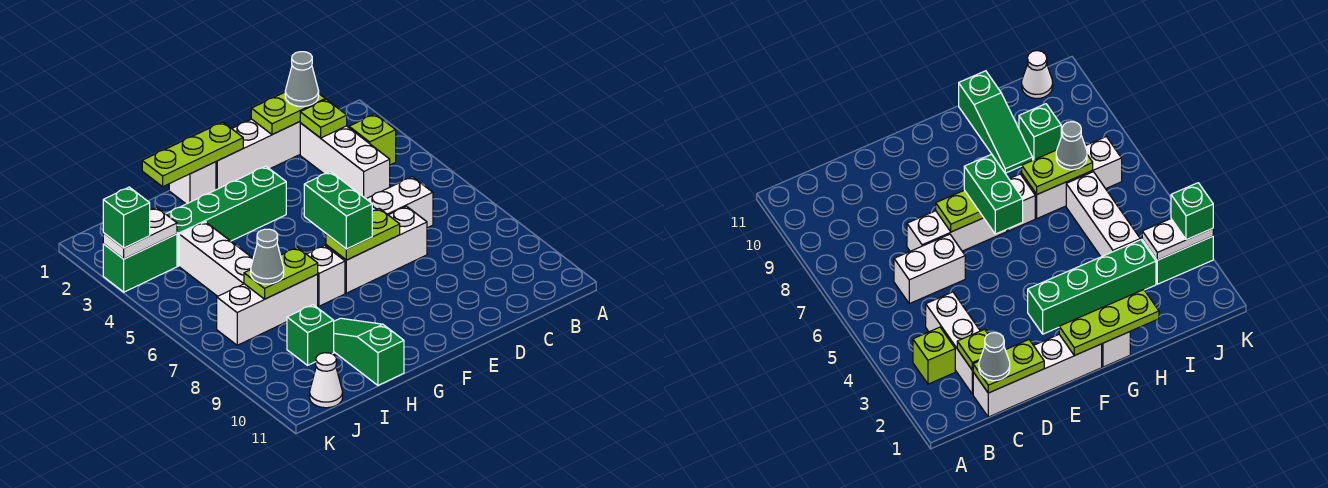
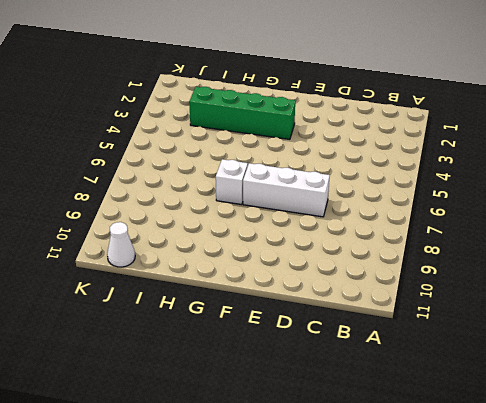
none -> lime 1x1 brick [349,114,396,165]
none -> white 1x4 brick [216,119,300,190]
none -> white 1x3 brick [300,123,390,199]

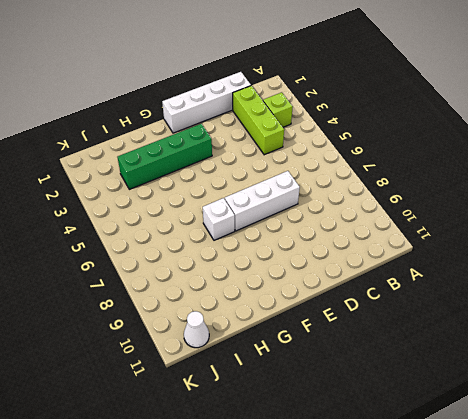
lime 1x3 brick [233,86,284,155] -> white 1x3 brick [300,123,390,199]
none -> white 1x2 brick [367,177,433,228]
none -> white 1x1 brick [169,162,216,204]
none -> white 1x3 brick [217,274,318,345]

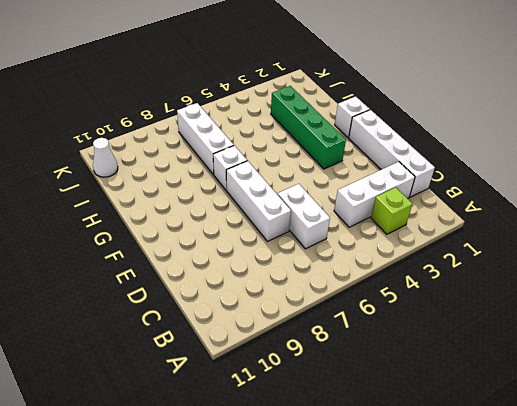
none -> green 1x3 slope [334,318,404,385]
none -> white 1x3 brick [179,222,253,296]
none -> green 1x1 brick [287,305,334,365]

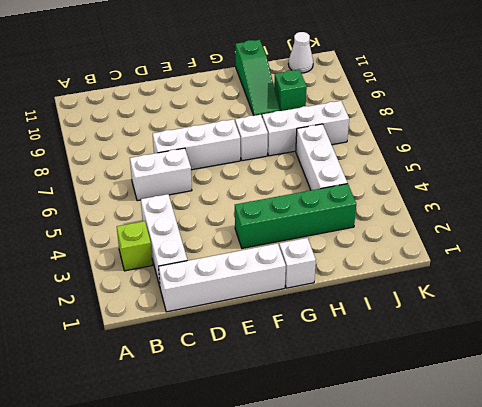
none -> green 1x2 brick [103,234,177,292]
none -> lime 1x2 plate [251,92,325,135]
none -> lime 1x1 plate [300,99,347,138]

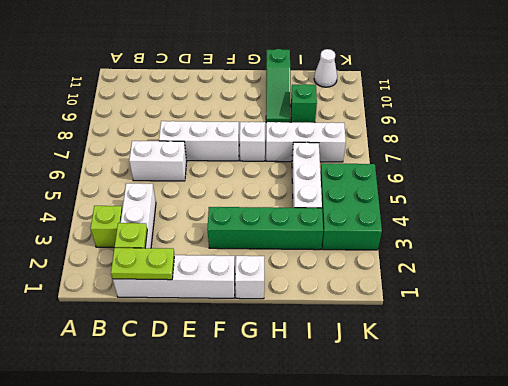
green 2x3 brick [320,163,382,250] -> green 1x2 brick [103,234,177,292]
none -> lime 1x2 plate [326,208,400,260]
none -> lime 1x3 plate [142,122,243,187]
none -> lime 1x2 plate [244,247,318,299]

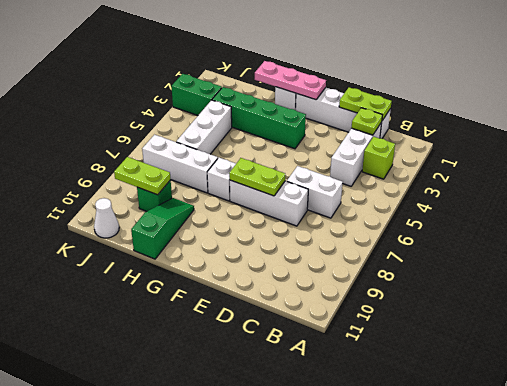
pink 1x3 plate [255,61,326,100] -> lime 1x3 plate [142,122,243,187]
lime 1x2 plate [114,157,171,195] -> lime 1x2 plate moved to [244,247,318,299]
none -> white 1x2 plate [103,207,177,259]
none -> grey 1x1 cone [285,52,319,107]
none -> green 1x2 brick [304,172,372,249]

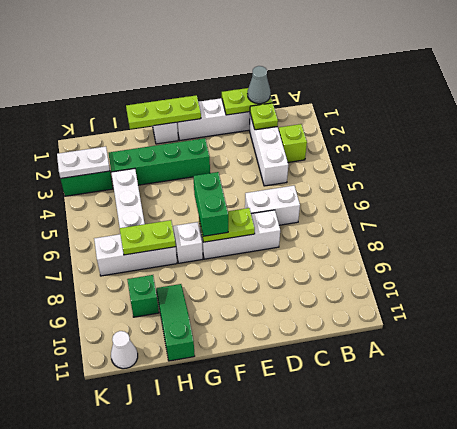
none -> grey 1x1 cone [251,229,284,284]
none -> green 1x1 brick [103,187,150,248]

